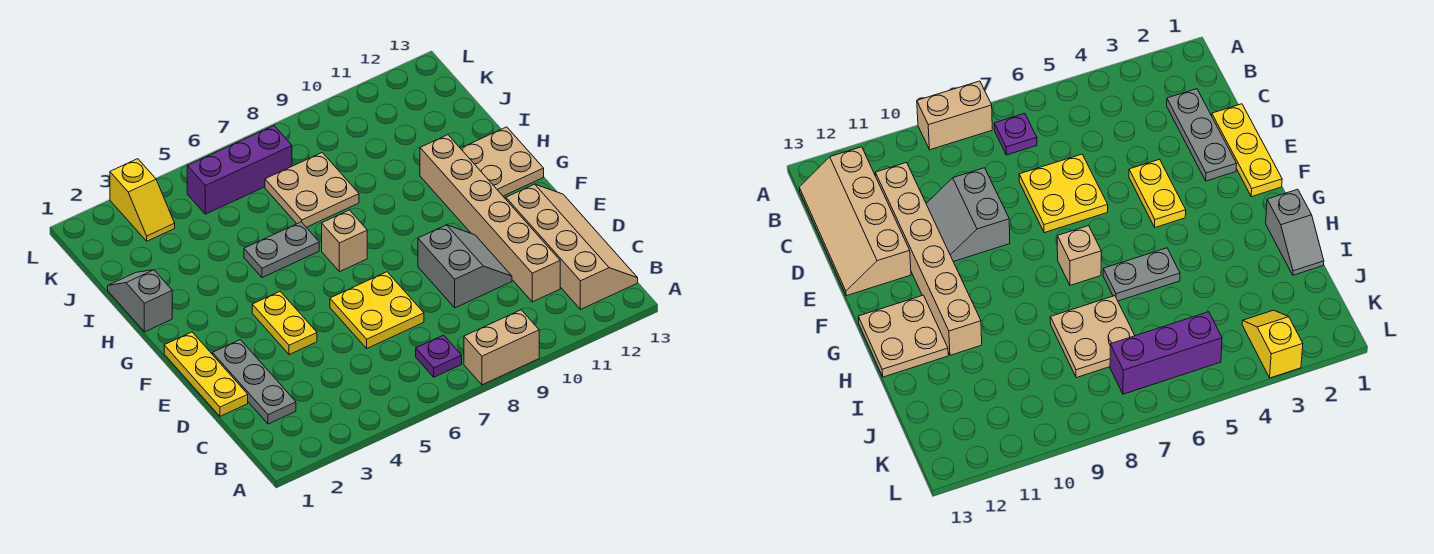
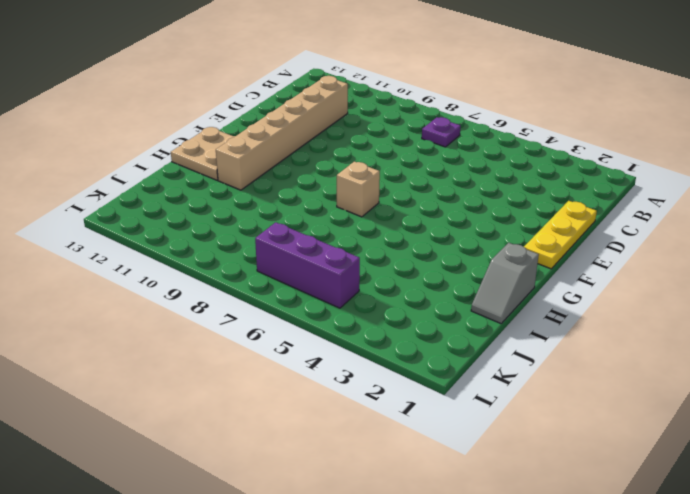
none -> tan 1x2 brick [464,310,539,385]
none -> tan 2x4 slope [506,184,638,309]
none -> grey 1x3 plate [212,340,296,424]

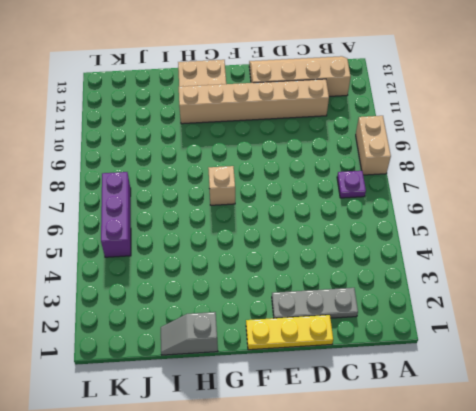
none -> yellow 2x2 plate [330,272,424,348]
none -> grey 2x2 slope [418,225,512,308]
none -> yellow 1x2 plate [252,292,317,355]

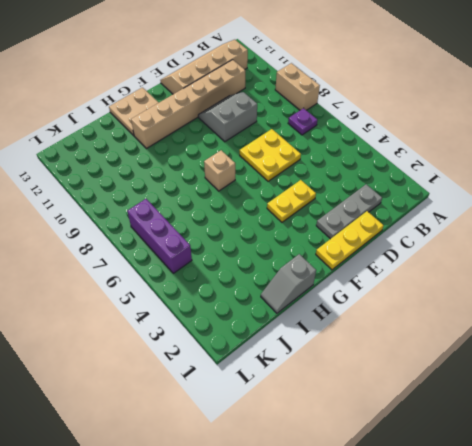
none -> grey 1x2 plate [244,222,319,278]
none -> tan 2x2 plate [265,153,359,227]
none -> yellow 1x2 slope [110,159,175,241]

